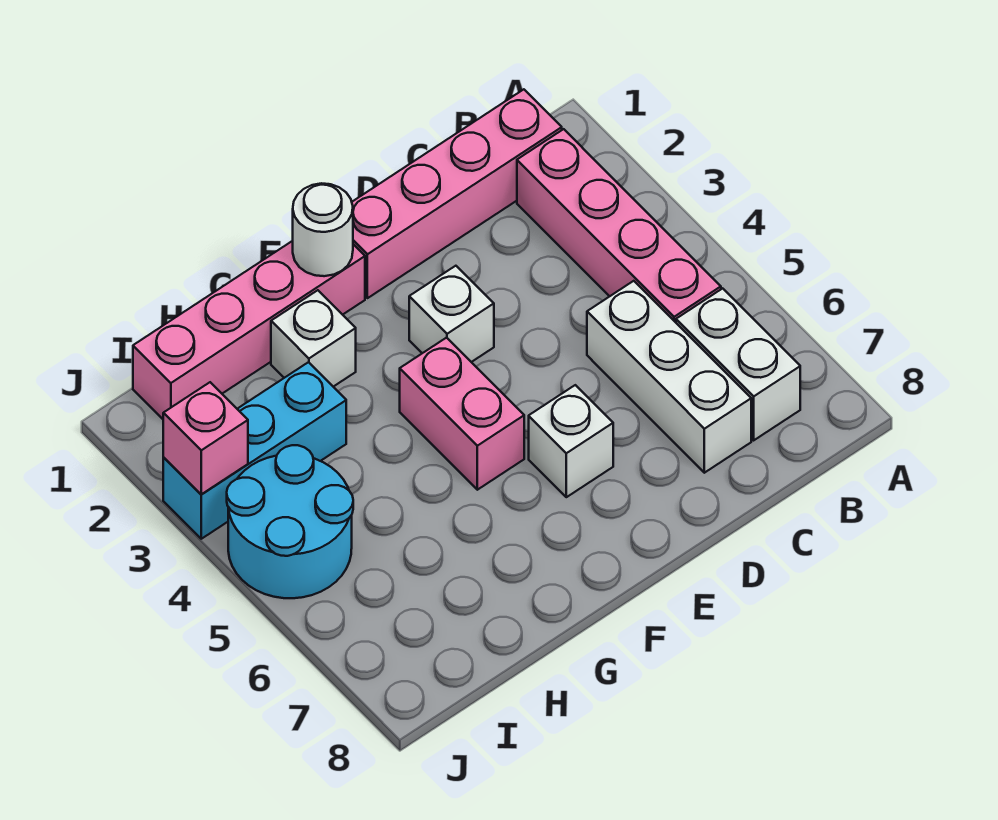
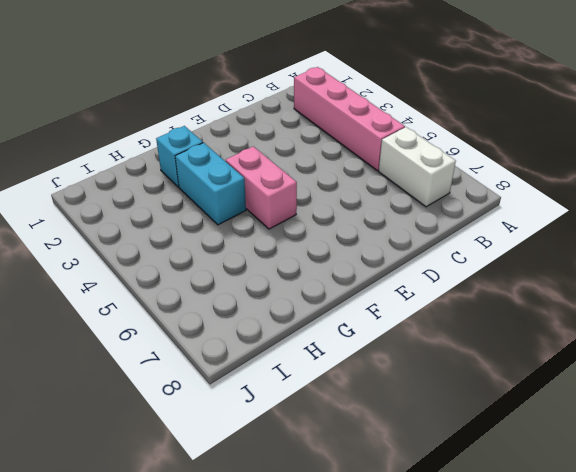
cyan 1x1 brick [156,126,203,187] -> white 1x1 brick [271,290,356,387]
cyan 1x2 brick [175,143,246,225] -> none
none -> pink 1x4 brick [352,89,562,298]
none -> white 1x3 brick [587,281,751,473]
none -> white 1x1 brick [409,266,494,362]

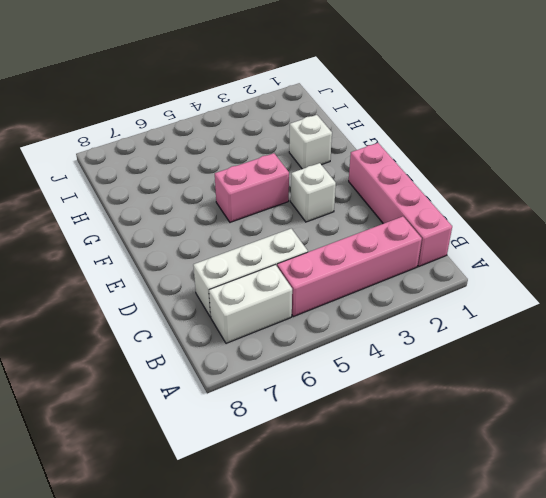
none -> white 1x1 brick [529,385,613,497]
none -> pink 1x4 brick [133,241,365,419]
none -> cyan 1x3 brick [163,362,346,539]

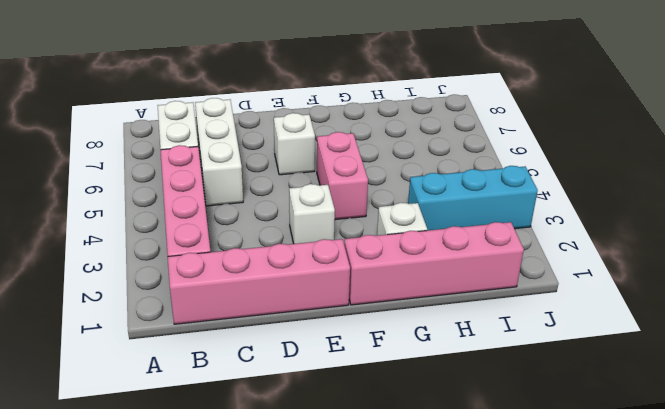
none -> cyan 2x2 round brick [227,445,353,598]
none -> white 1x1 round brick [293,183,353,276]
none -> pink 1x1 brick [163,382,248,494]

